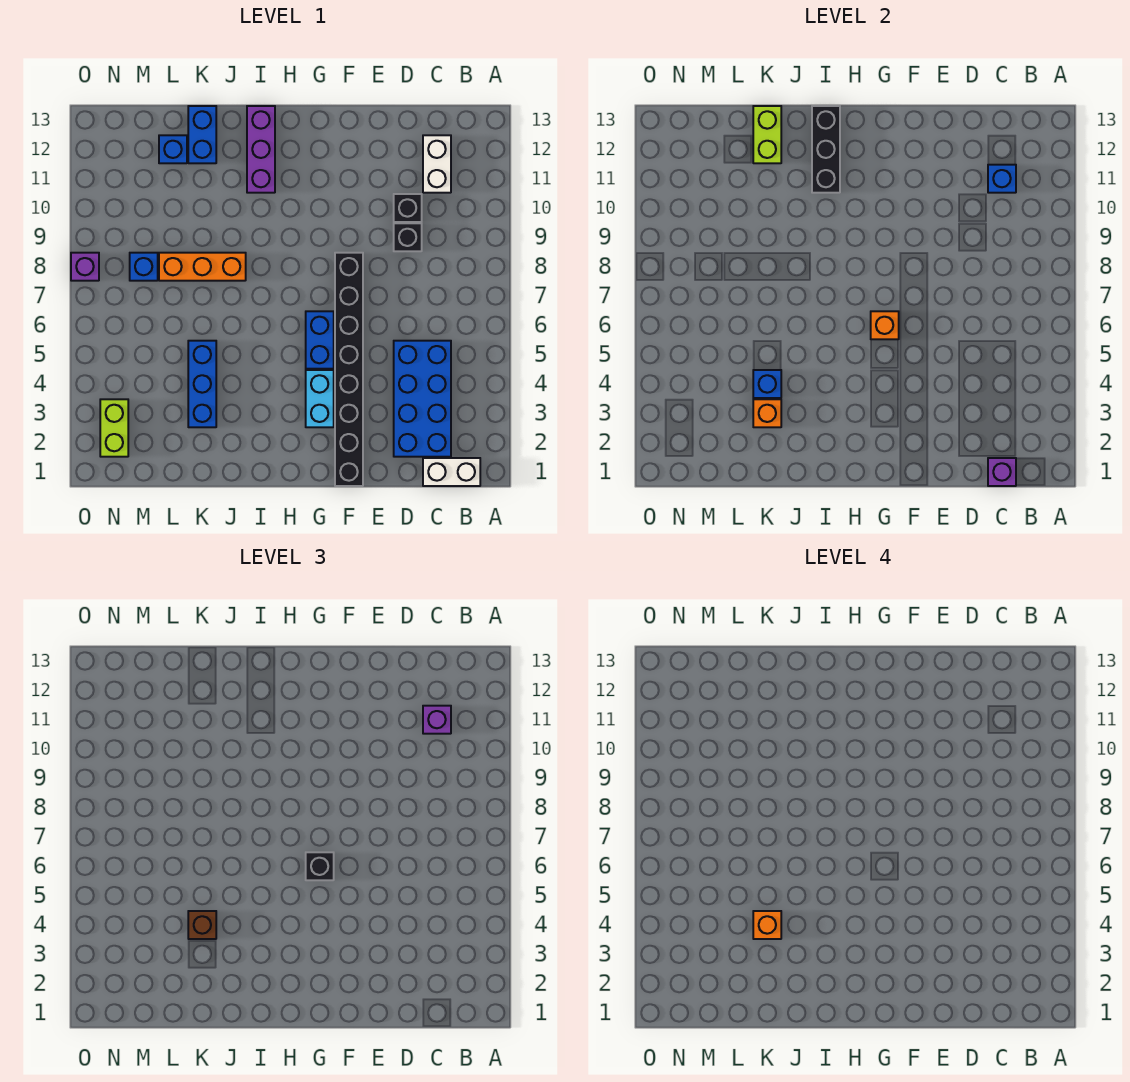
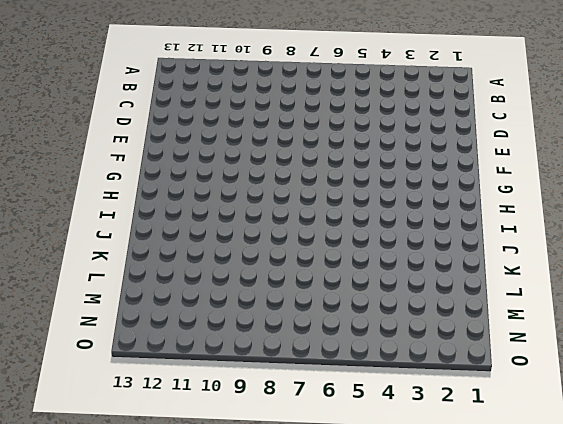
none -> white 1x2 brick [423,458,480,486]
none -> blue 2x4 brick [394,341,451,457]
none -> white 1x2 brick [423,135,451,193]

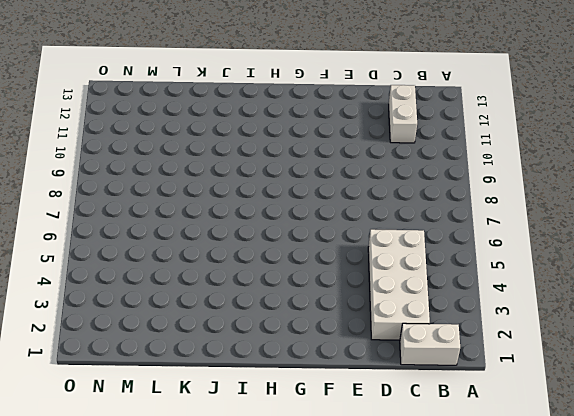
white 2x4 brick [368,229,430,340] -> blue 2x4 brick [394,341,451,457]
none -> black 1x1 brick [394,223,422,251]
none -> black 1x1 brick [394,194,422,222]
none -> black 1x8 brick [335,253,363,486]

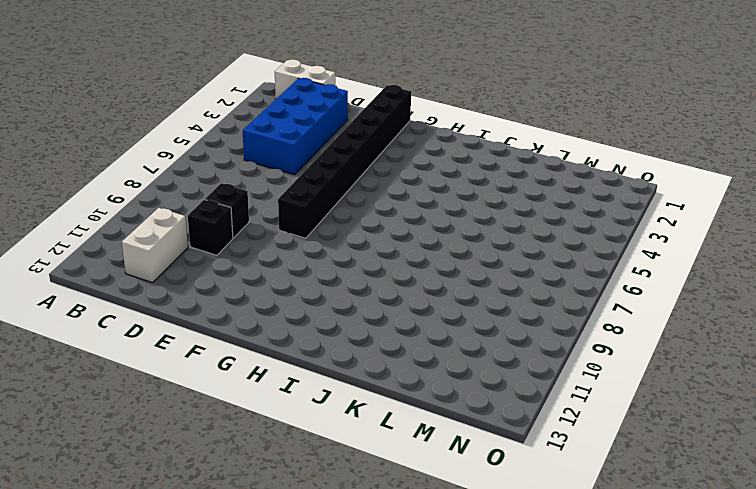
none -> cyan 1x2 brick [306,370,334,427]
none -> blue 1x2 brick [306,311,334,369]
none -> purple 1x3 brick [247,106,275,193]

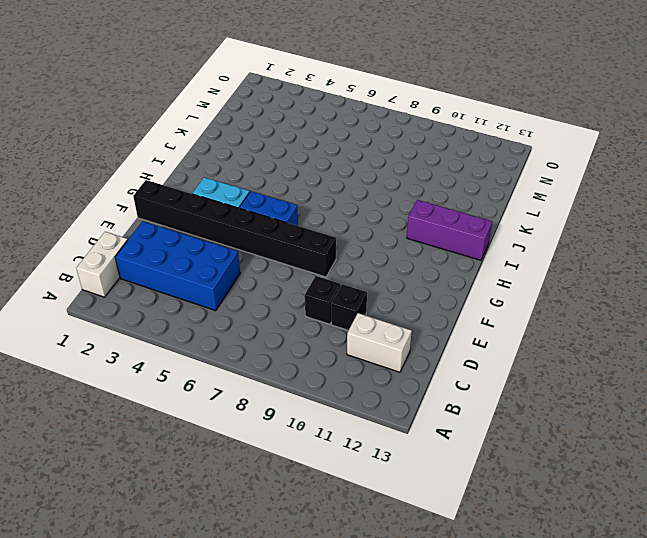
none -> orange 1x3 brick [159,253,246,281]
none -> blue 1x3 brick [188,341,216,427]
none -> blue 1x2 brick [188,106,216,163]

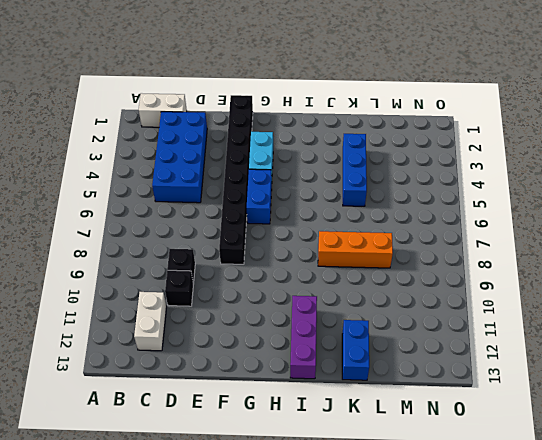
none -> blue 1x1 brick [159,135,187,163]
none -> blue 1x1 brick [130,253,158,281]
none -> lime 1x2 brick [100,399,128,457]

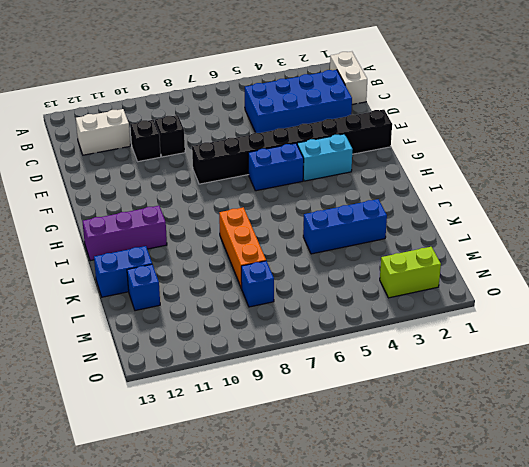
none -> purple 1x1 brick [71,253,99,281]
none -> purple 1x1 brick [988,458,1016,486]
none -> blue 1x1 brick [988,165,1016,193]

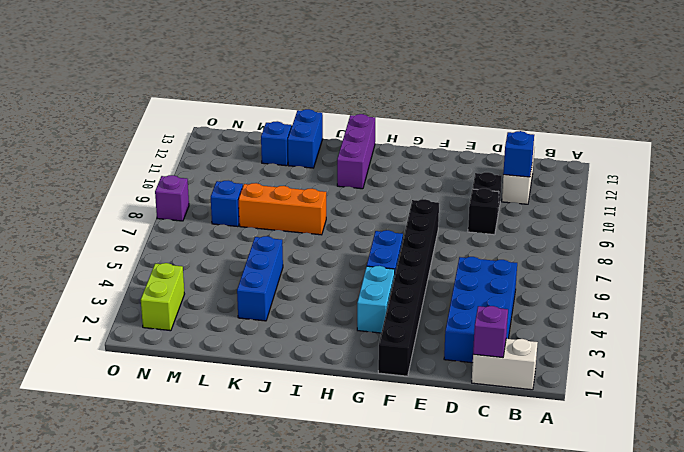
none -> orange 1x1 brick [871,311,899,339]
none -> black 1x3 brick [812,106,840,193]
none -> orange 1x1 brick [753,399,781,427]

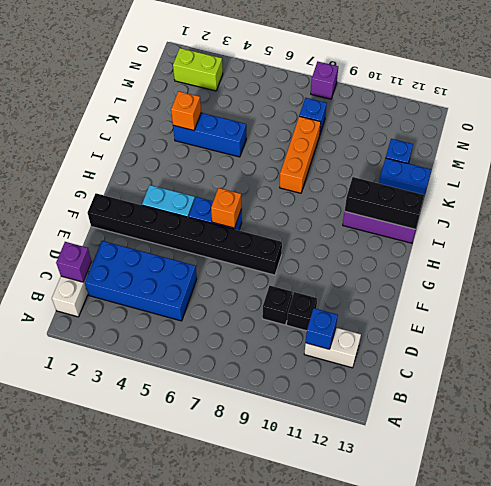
none -> blue 1x1 brick [753,370,781,398]
none -> lime 1x2 brick [753,106,781,163]
none -> purple 1x1 brick [423,706,451,734]

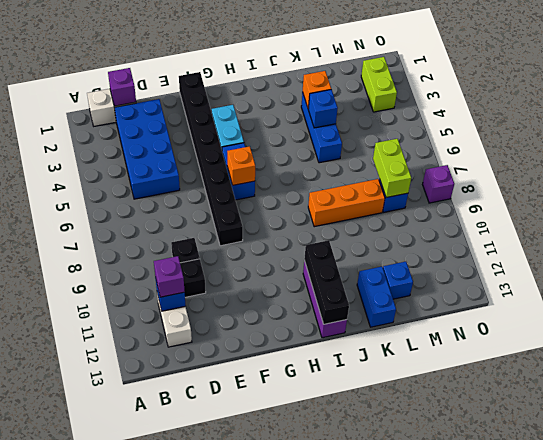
lime 1x2 brick [373,139,411,198] -> lime 1x2 brick moved to [753,106,781,163]
none -> black 1x1 brick [306,852,334,880]
none -> brown 1x1 brick [188,911,216,939]
none -> orange 1x1 brick [753,911,781,939]

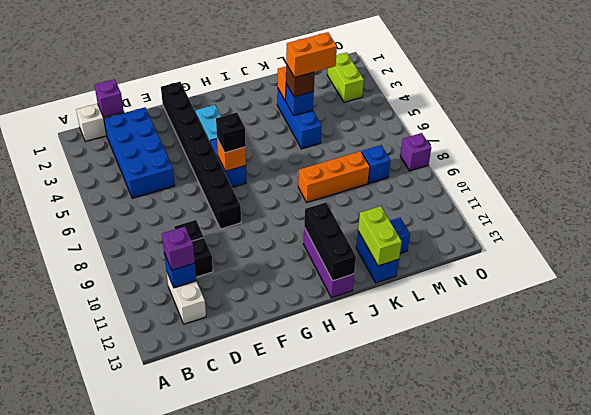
orange 1x2 brick [286,32,337,77] -> orange 1x1 brick [753,911,781,939]

